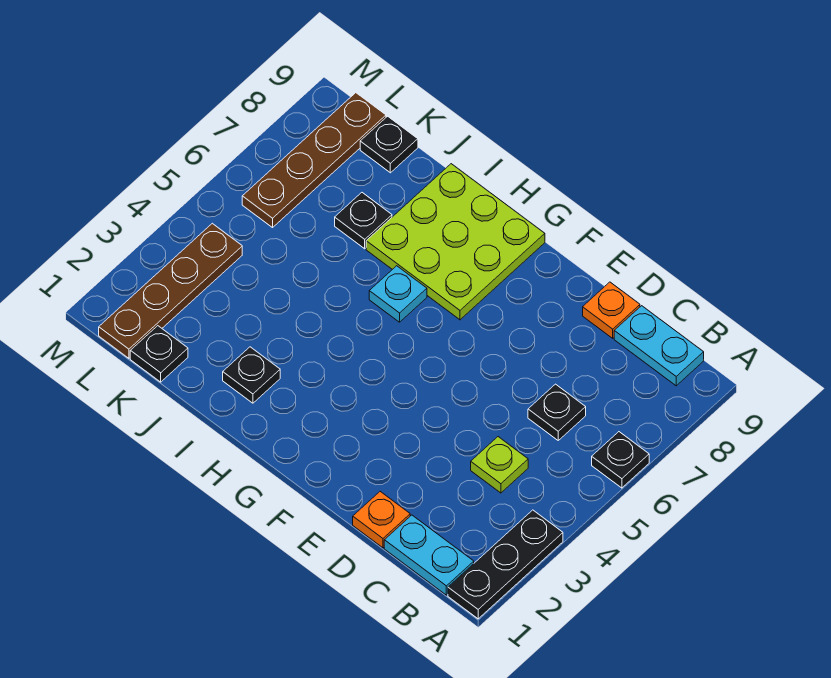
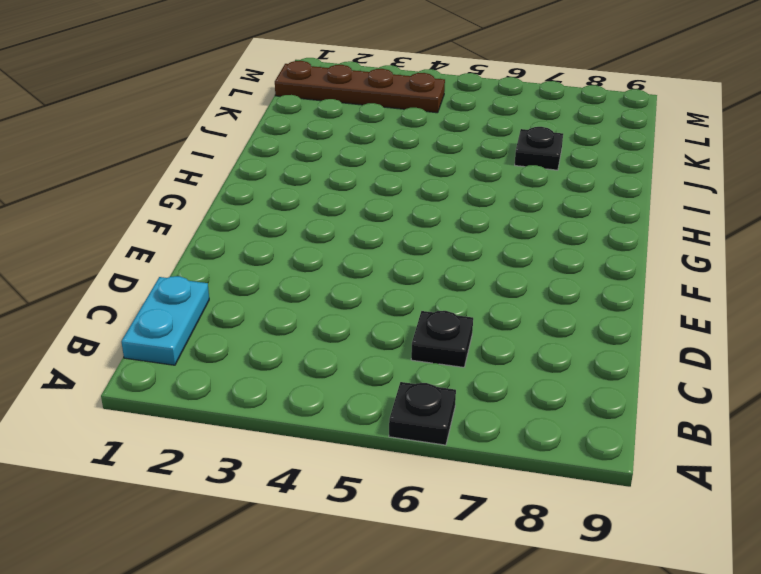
none -> black 1x3 plate [448,510,563,619]
none -> cyan 1x2 plate [614,306,704,386]
none -> lime 1x1 plate [471,437,528,493]

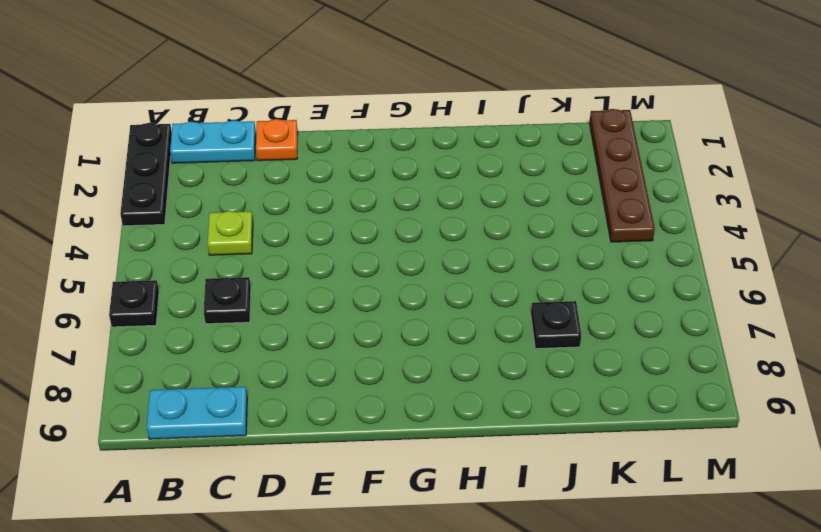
none -> orange 1x1 plate [583,282,640,338]
none -> lime 3x3 plate [366,164,545,320]
none -> cyan 1x1 plate [369,266,427,322]

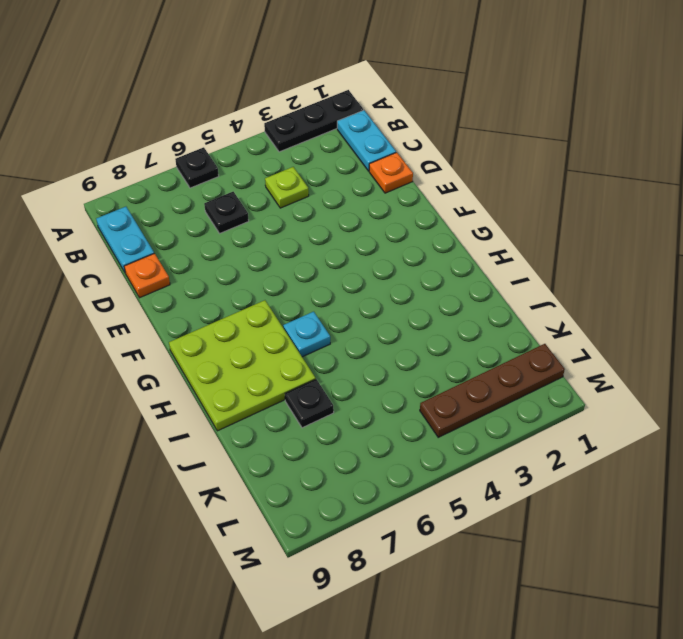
none -> black 1x1 plate [223,347,280,403]
none -> black 1x1 plate [130,326,188,382]
none -> black 1x1 plate [360,116,418,173]

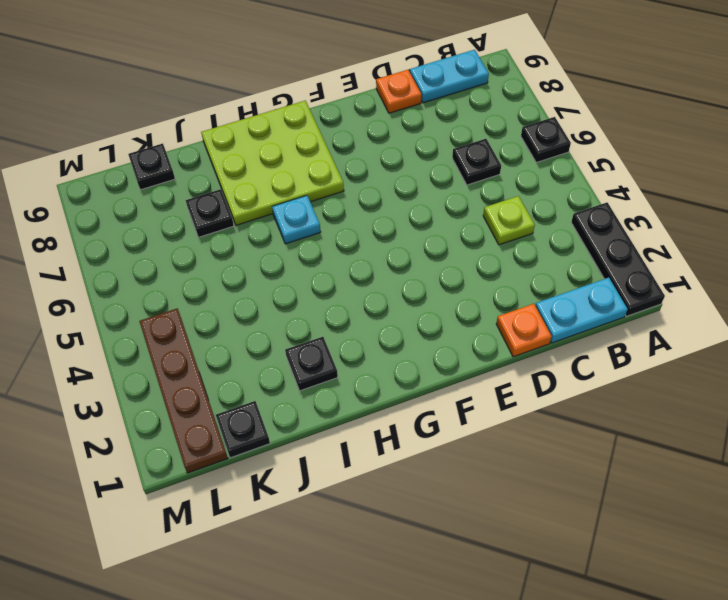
none -> brown 1x4 plate [242,93,386,228]

